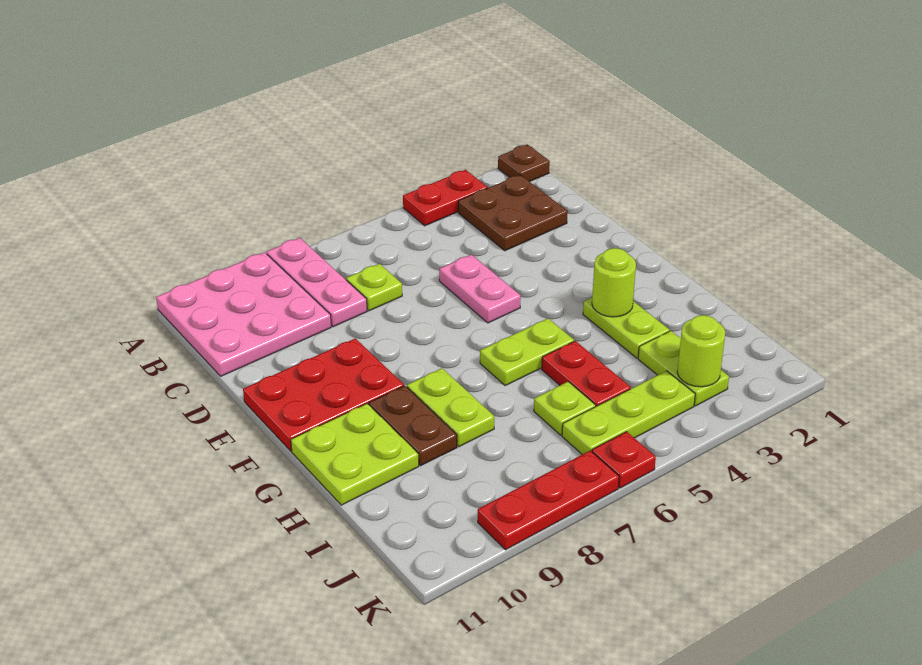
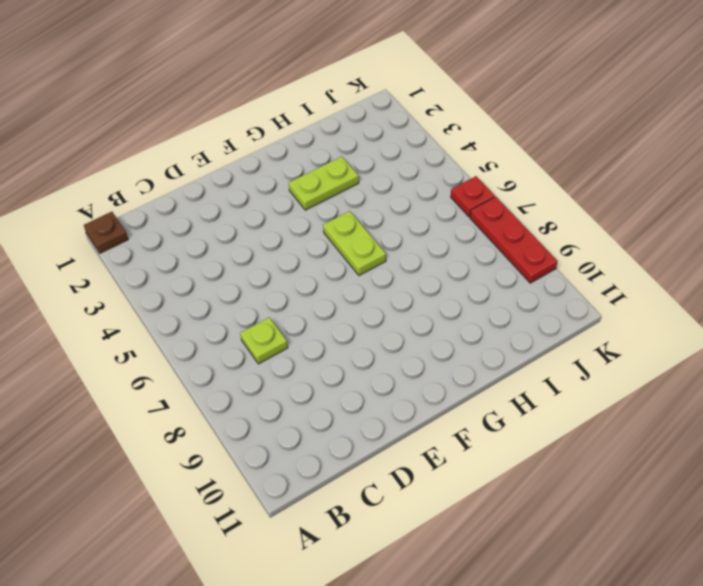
none -> red 1x2 plate [403,170,488,226]
none -> pink 1x3 plate [266,238,367,327]
none -> pink 3x3 plate [156,252,331,376]

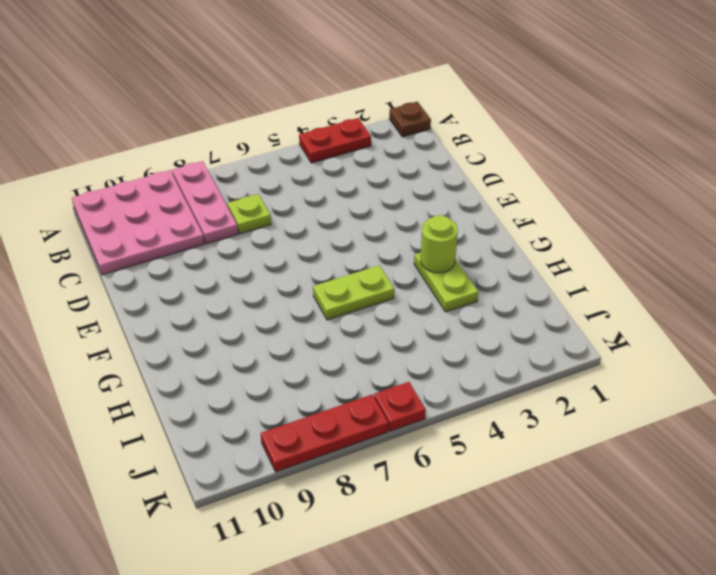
none -> brown 2x2 plate [458,175,568,251]
none -> pink 1x2 plate [439,255,521,323]
none -> red 2x3 plate [243,338,404,451]

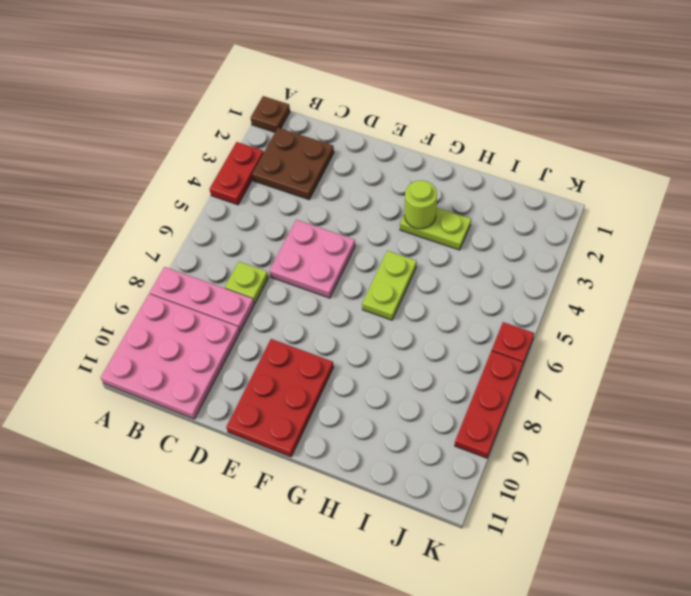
pink 2x2 plate [270,220,355,298] -> pink 1x2 plate [439,255,521,323]
none -> lime 1x2 plate [407,368,494,447]
none -> brown 1x2 plate [369,386,457,466]
none -> lime 2x2 plate [291,404,419,505]

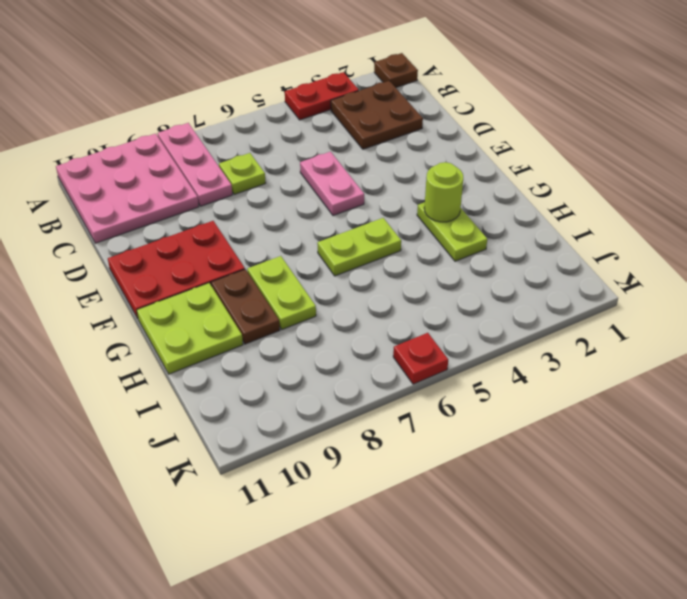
none -> red 1x2 plate [542,341,631,406]
none -> lime 1x2 plate [638,331,729,406]
none -> lime 1x1 plate [534,382,596,435]

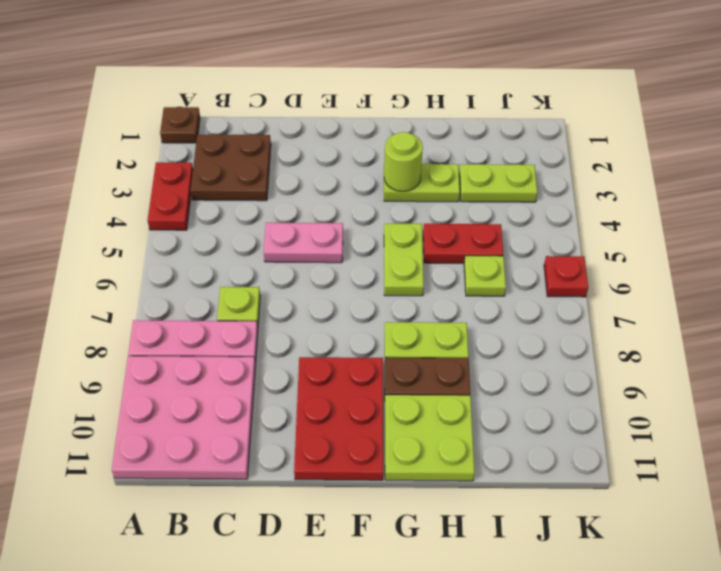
none -> lime 1x3 plate [562,371,695,455]
none -> red 1x3 plate [478,451,619,550]
none -> lime 1x1 round brick [677,315,725,387]

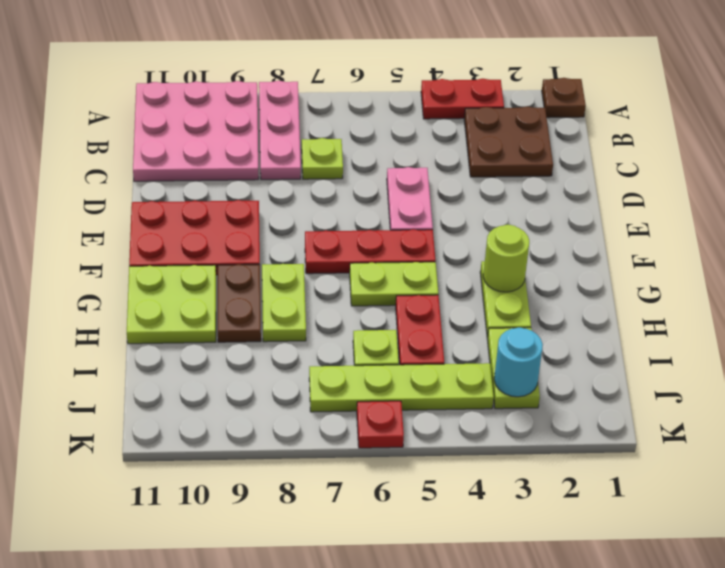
red 1x3 plate [305,229,436,274] -> red 1x3 plate moved to [478,451,619,550]
cyan 1x1 round brick [494,328,543,397] -> lime 1x1 round brick [677,315,725,387]
lime 1x4 plate [309,363,494,412] -> lime 1x3 plate [562,371,695,455]

